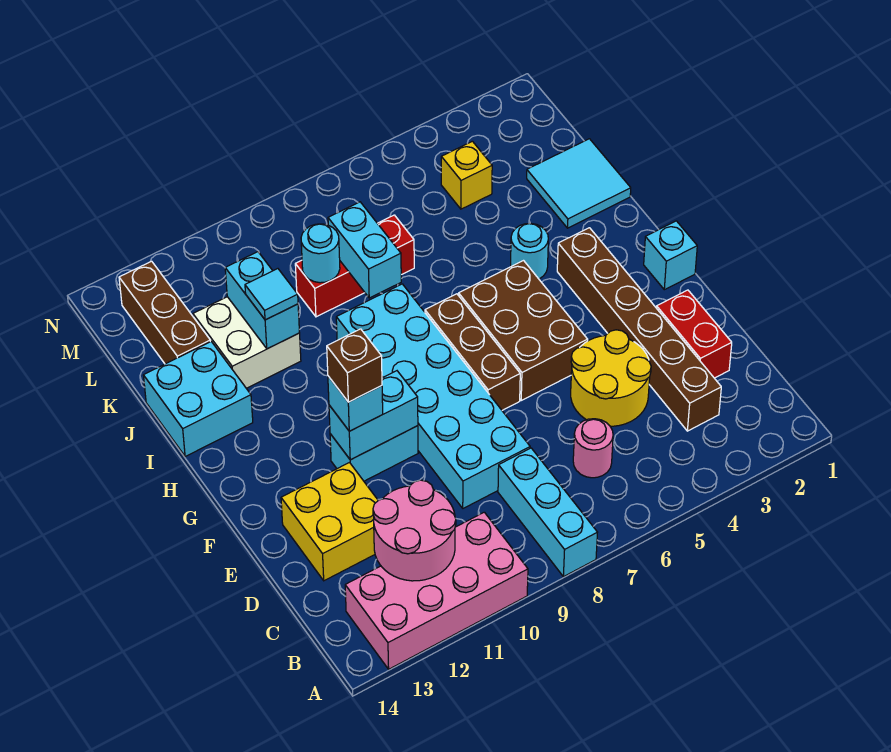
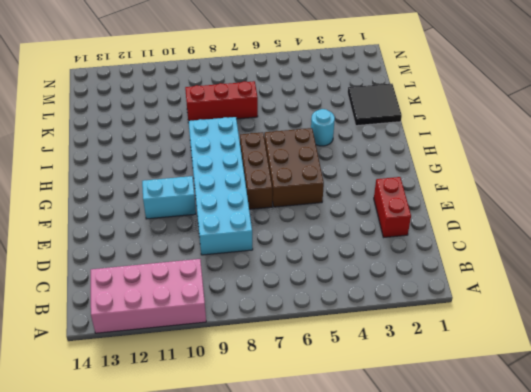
black 2x2 tile [348,84,402,126] -> cyan 2x2 tile [527,139,631,228]
none -> cyan 1x3 brick [498,448,597,577]
none -> brown 1x6 brick [557,228,721,431]
none -> pink 1x1 round brick [573,419,613,478]

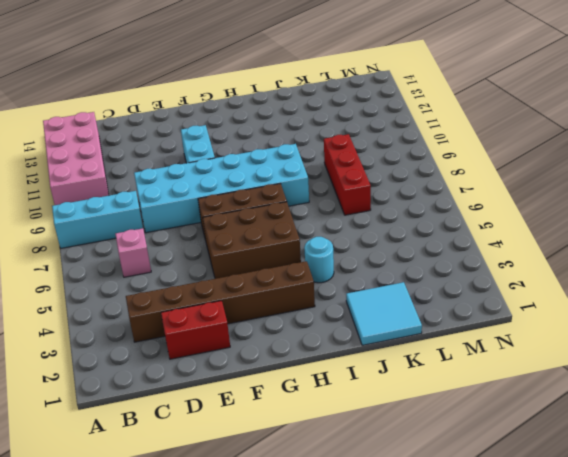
pink 1x1 brick [116,228,151,277] -> pink 1x1 round brick [573,419,613,478]
none -> yellow 2x2 round brick [571,330,651,426]
none -> yellow 2x2 brick [281,463,378,581]
none -> cyan 1x1 brick [644,221,697,290]

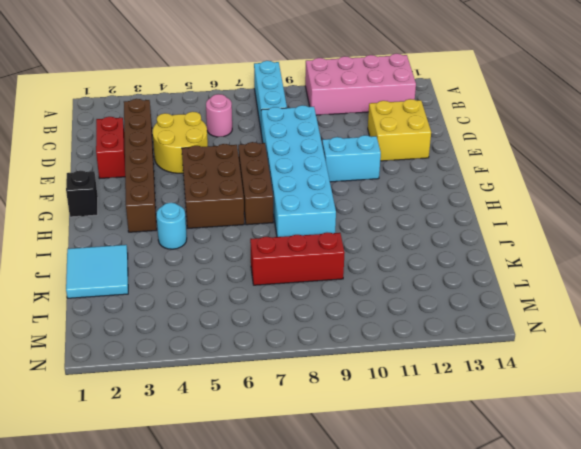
black 1x1 brick [66,171,98,217] -> cyan 1x1 brick [644,221,697,290]
none -> cyan 2x2 brick [143,342,253,457]
none -> white 2x2 brick [193,297,301,388]
none -> brown 1x3 brick [119,261,210,364]

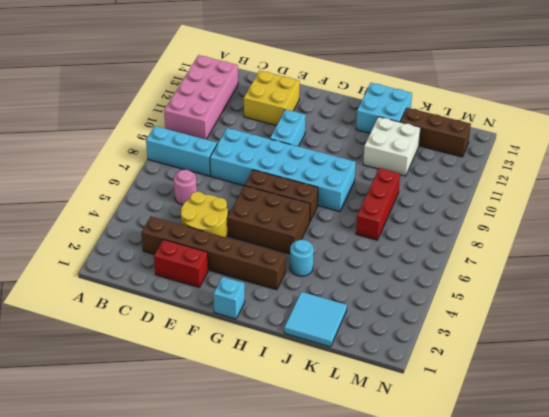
none -> yellow 1x1 brick [441,141,492,209]
none -> pink 2x2 round brick [373,480,456,581]
none -> cyan 1x2 brick [329,371,418,460]

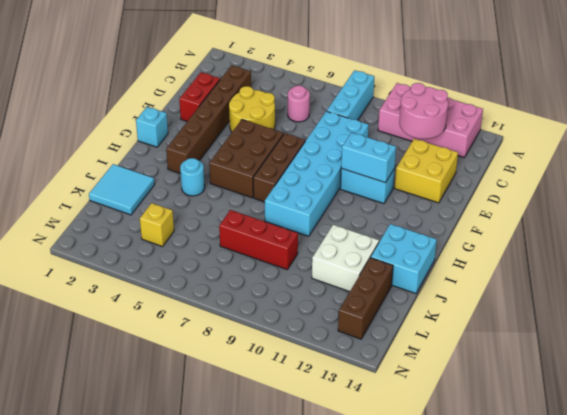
none -> cyan 1x2 brick [328,202,401,298]
none -> cyan 1x2 brick [225,252,299,349]
none -> cyan 1x1 round brick [301,224,340,283]

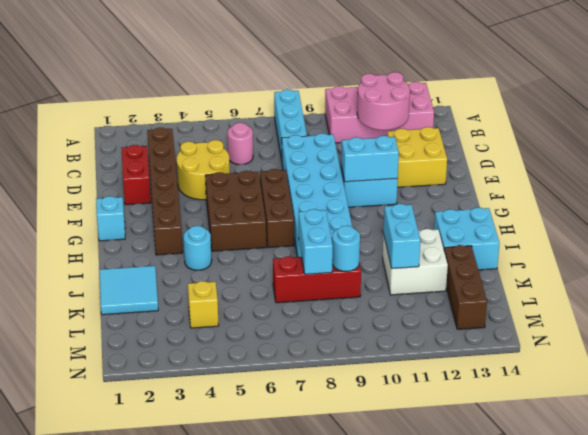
none -> cyan 1x1 brick [328,376,383,431]
none -> cyan 1x1 tile [245,269,298,320]
none -> brown 1x1 brick [327,329,382,402]

